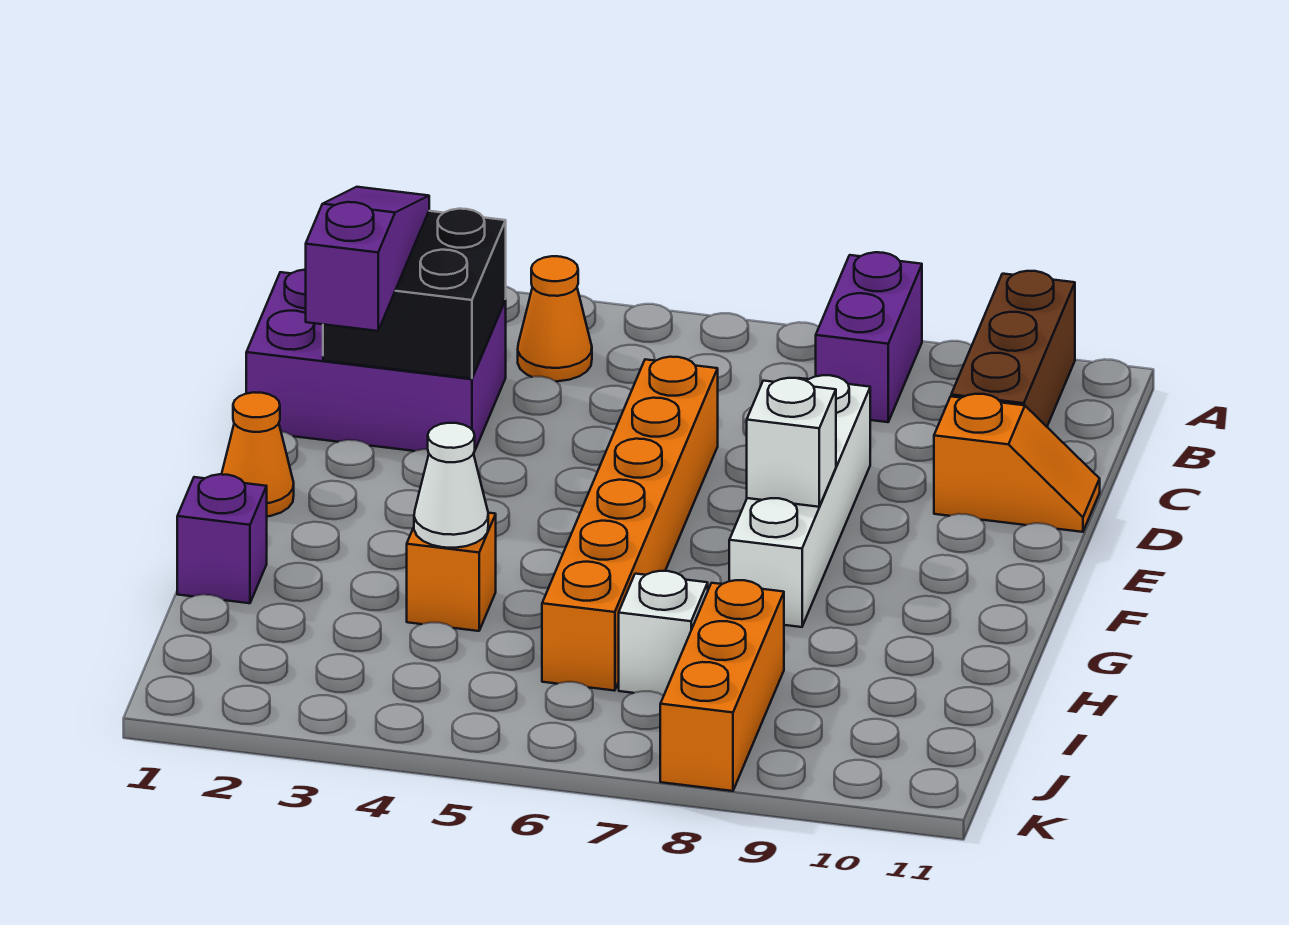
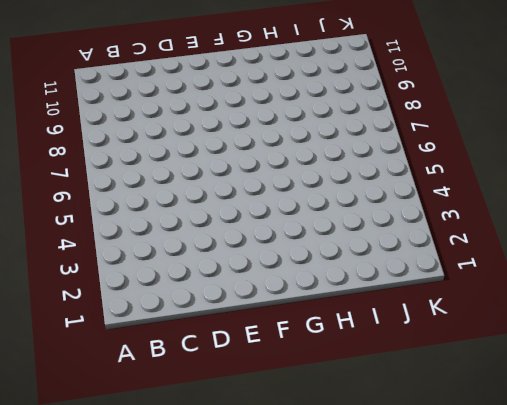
none -> purple 1x2 brick [816,252,922,422]
none -> brown 1x3 brick [951,271,1075,427]
none -> orange 1x1 cone [518,256,592,381]

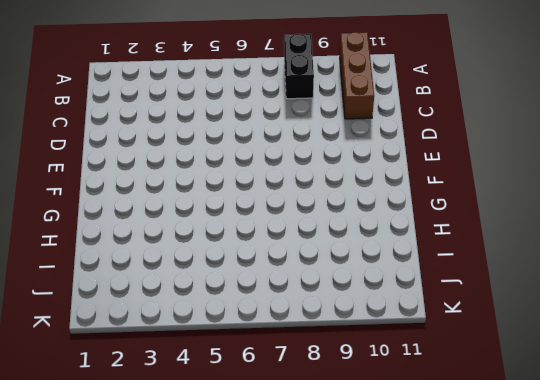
black 1x2 brick [284,34,314,99] -> purple 1x2 brick [816,252,922,422]
none -> orange 1x1 cone [518,256,592,381]
none -> purple 2x3 brick [246,270,506,452]
none -> orange 1x6 brick [542,357,718,691]

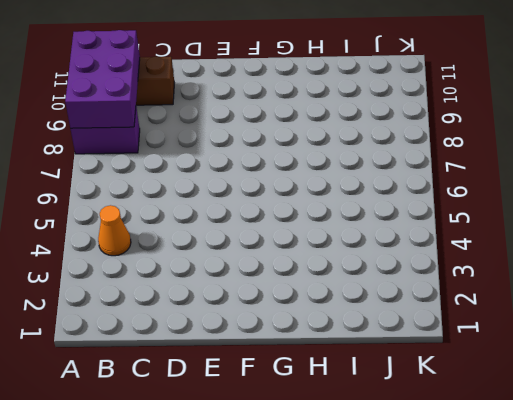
purple 2x3 brick [65,30,140,128] -> purple 2x3 brick moved to [246,270,506,452]
none -> orange 1x6 brick [542,357,718,691]
none -> white 1x4 brick [729,375,870,627]
none -> orange 1x2 slope [934,394,1100,532]

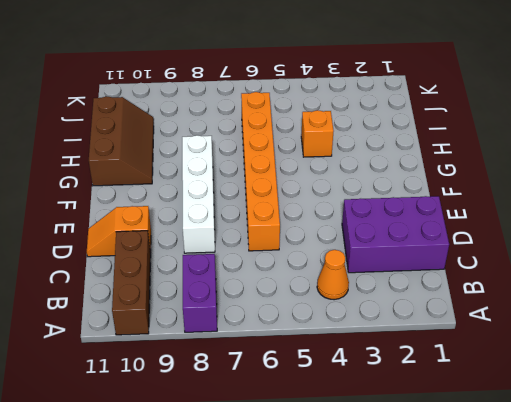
brown 2x3 slope [89,96,154,186] -> none
none -> orange 1x1 cone [222,392,294,516]
none -> purple 1x1 brick [177,474,267,603]
none -> white 1x1 brick [619,571,708,696]

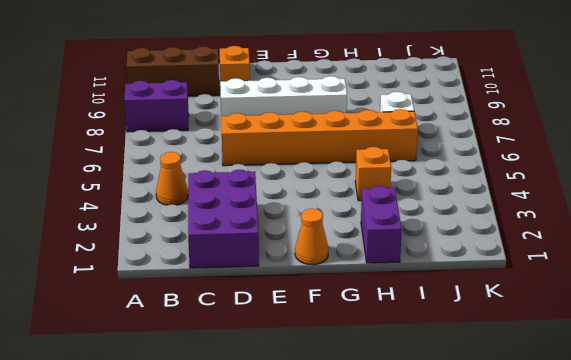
purple 1x2 brick [361,186,402,263] -> purple 1x1 brick [177,474,267,603]
none -> orange 1x3 brick [660,580,784,791]
none -> black 2x2 brick [323,209,506,379]
none -> white 1x1 brick [747,378,836,507]

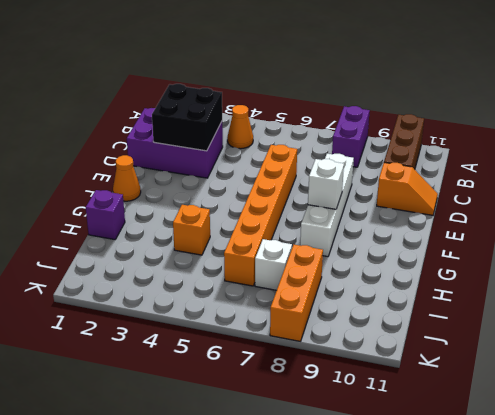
none -> white 1x1 cone [414,423,488,548]
none -> purple 1x3 slope [306,187,429,331]

